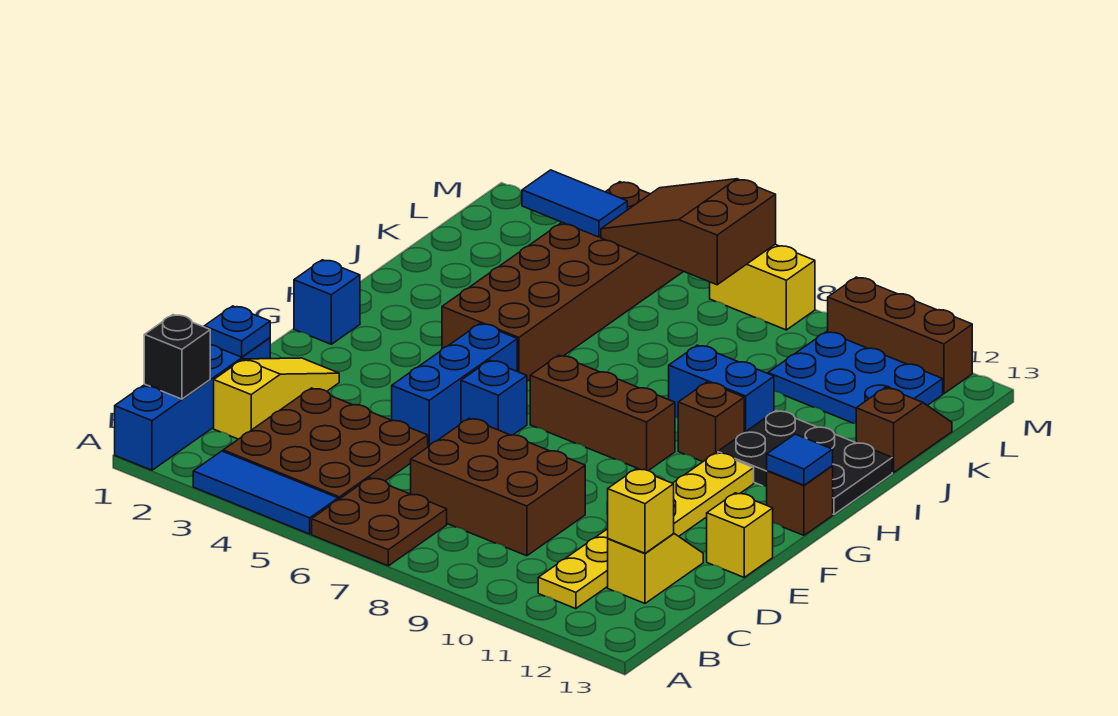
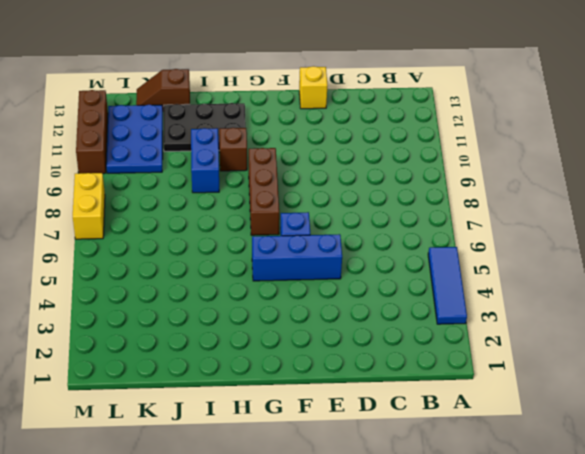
black 2x3 plate [163,103,246,152] -> black 2x3 plate turned to [718,411,892,514]
none -> blue 1x4 brick [115,338,270,470]
none -> brown 2x2 plate [312,478,447,566]
none -> brown 3x3 plate [223,388,428,500]

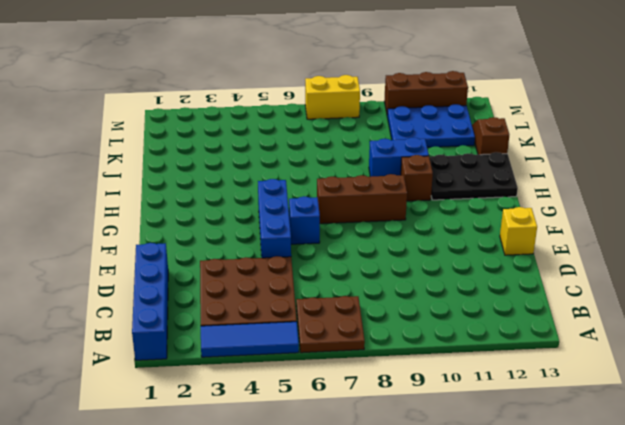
none -> yellow 1x6 plate [538,453,754,609]
none -> yellow 1x3 slope [214,358,339,439]
none -> brown 2x3 brick [411,418,585,556]

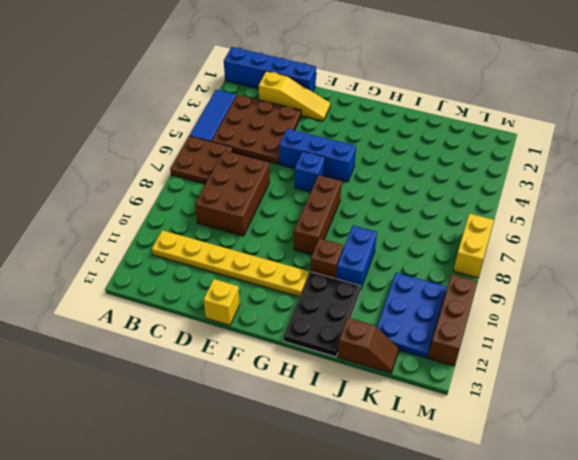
none -> yellow 1x2 slope [608,534,703,603]
none -> blue 1x1 brick [294,260,360,344]
none -> brown 1x1 brick [767,466,833,535]

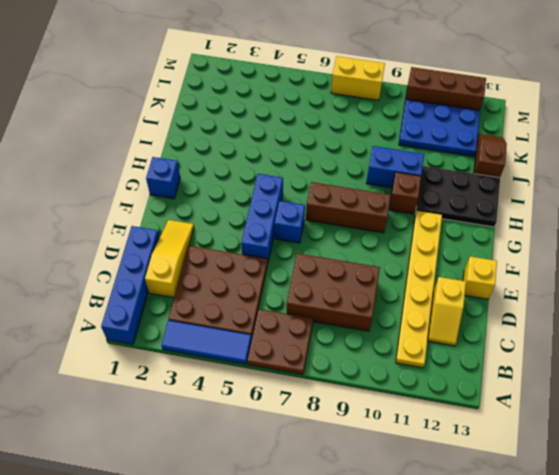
yellow 1x2 slope [428,277,466,346] -> yellow 1x2 slope turned to [608,534,703,603]
none -> brown 1x1 brick [767,466,833,535]
none -> brown 2x6 brick [442,182,684,381]
none -> black 1x1 brick [144,315,210,399]

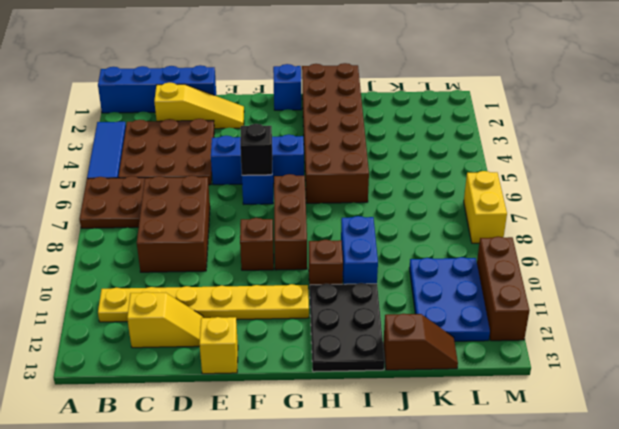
black 1x1 brick [240,124,272,175] -> black 1x1 brick moved to [144,315,210,399]
brown 1x1 brick [240,218,274,270] -> brown 1x1 brick moved to [767,466,833,535]
brown 2x6 brick [302,63,369,203] -> brown 2x6 brick turned to [442,182,684,381]
none -> yellow 1x1 brick [608,469,674,553]
none -> blue 1x1 plate [204,306,270,357]
none -> blue 1x1 tile [767,434,833,485]

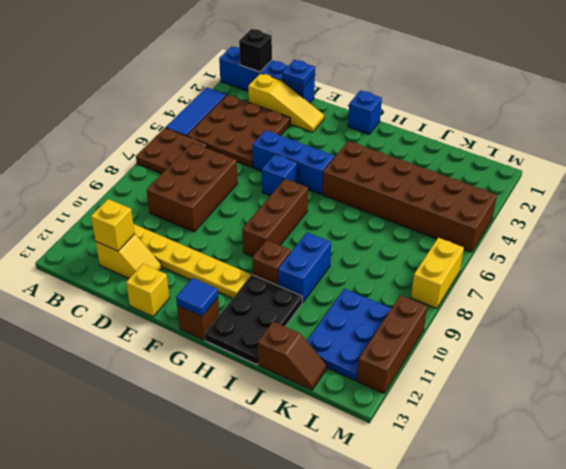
none -> blue 1x2 tile [522,170,627,237]
none -> brown 2x3 slope [601,179,776,285]

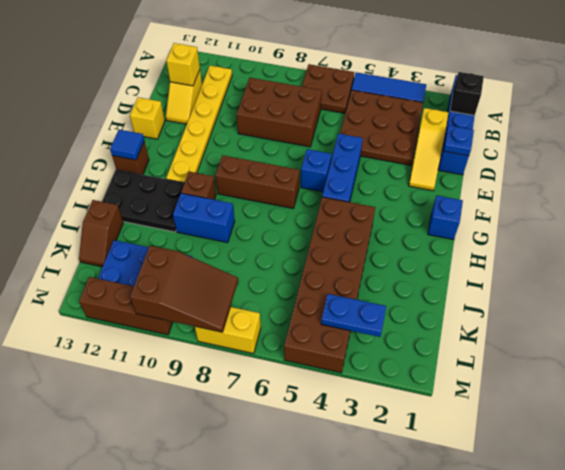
blue 1x2 plate [321,294,386,337] -> blue 1x2 tile [522,170,627,237]
brown 2x3 slope [130,246,238,332] -> brown 2x3 slope moved to [601,179,776,285]

